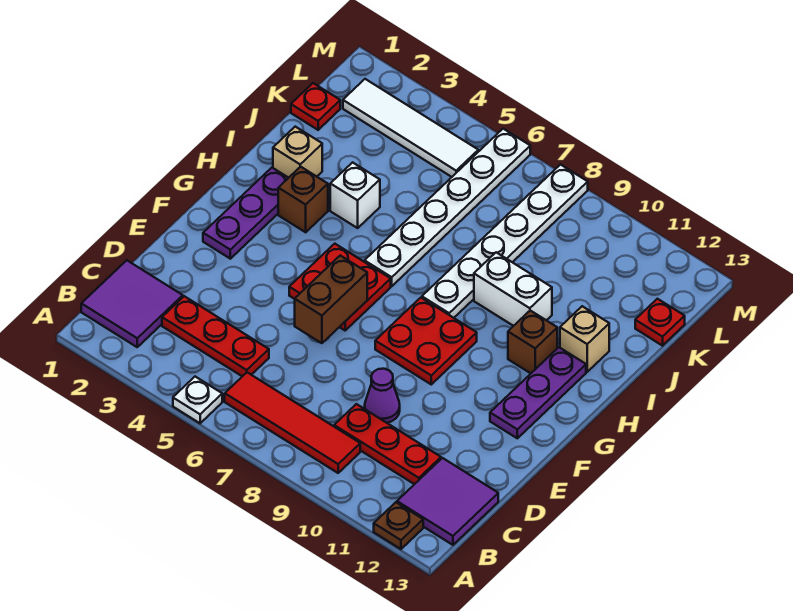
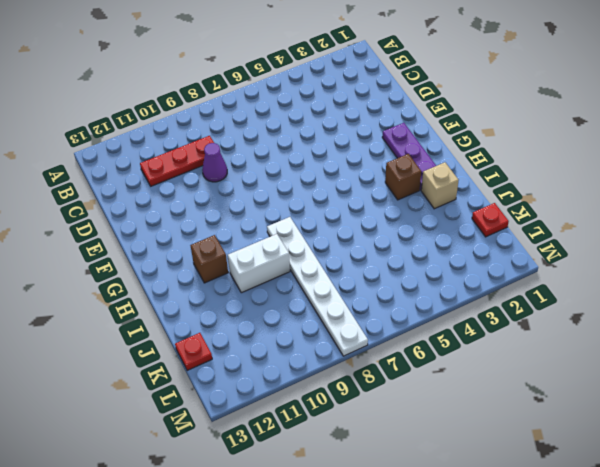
none -> white 1x1 plate [173,377,222,423]
none -> brown 1x1 plate [374,502,423,549]
none -> purple 2x2 tile [81,260,183,347]

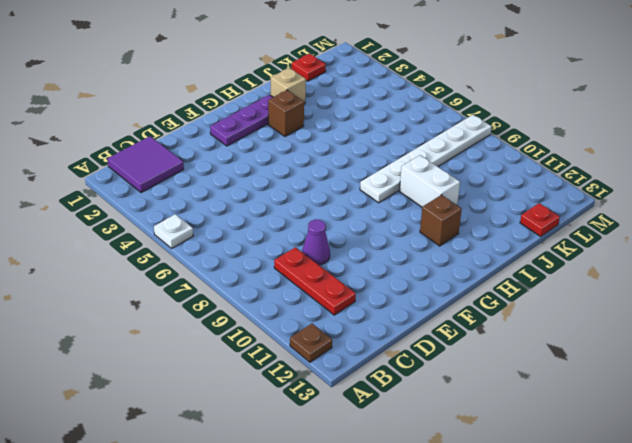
none -> red 1x4 tile [225,372,360,473]
none -> purple 2x2 tile [397,458,498,545]
none -> red 1x3 plate [162,296,269,376]

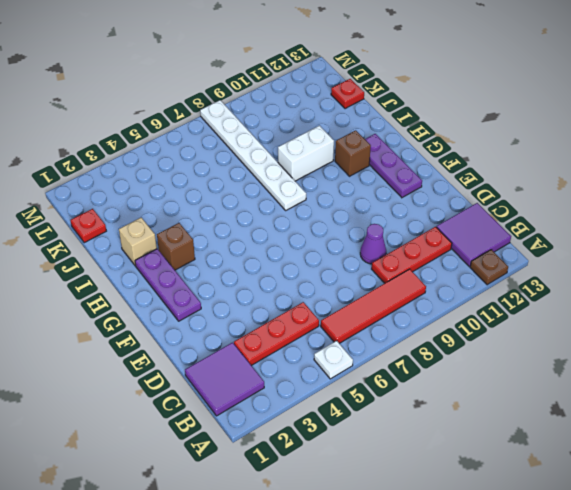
none -> red 2x2 plate [289,244,391,330]
none -> red 2x2 plate [375,298,477,384]
none -> white 1x6 plate [365,129,530,286]

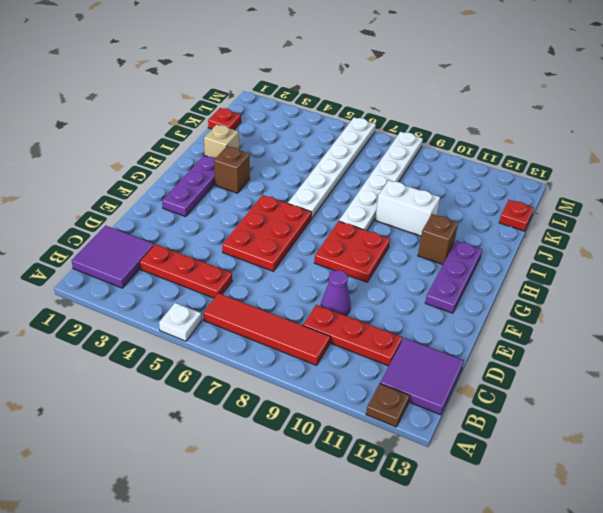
red 2x3 plate [222,195,311,271] -> red 2x2 plate [289,244,391,330]
none -> white 1x1 brick [330,162,380,228]
none -> tan 1x1 brick [560,306,609,372]
none -> white 1x4 tile [343,79,478,177]

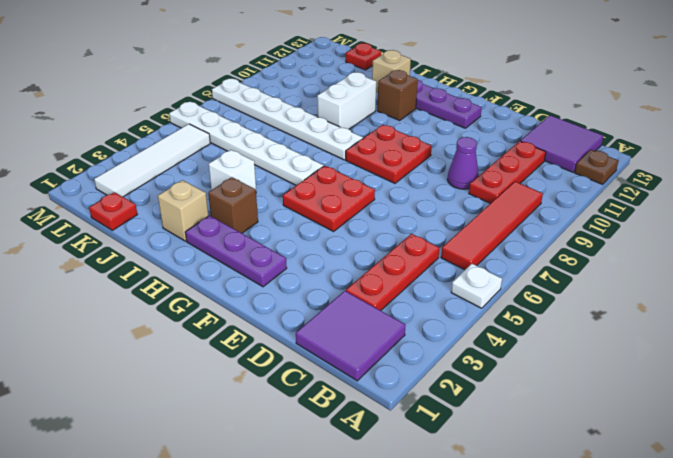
none -> brown 1x2 brick [295,256,367,343]

